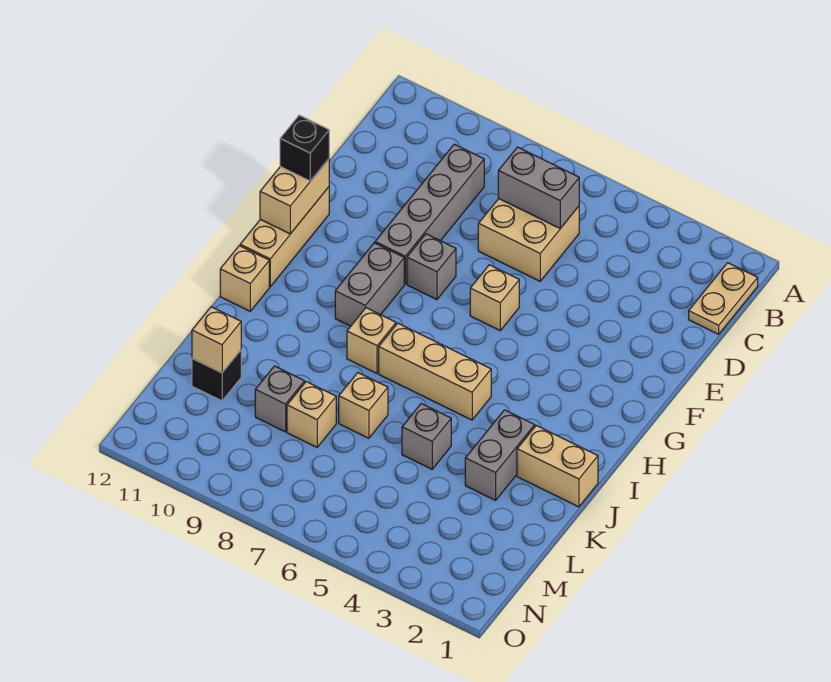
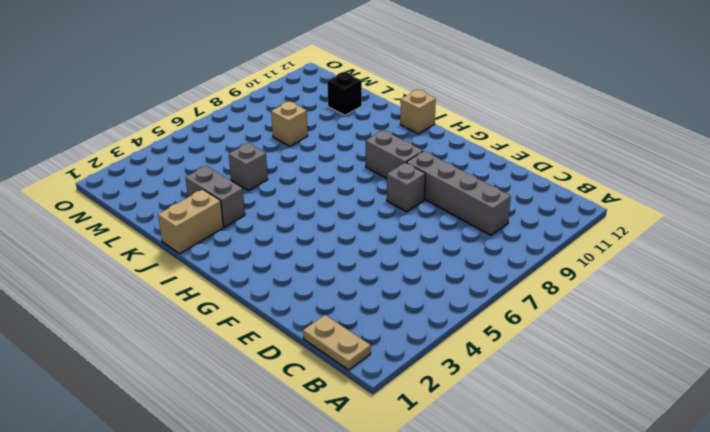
none -> tan 2x2 brick [478,199,579,281]
none -> tan 1x1 brick [470,265,519,330]
none -> tan 1x3 brick [240,187,329,287]

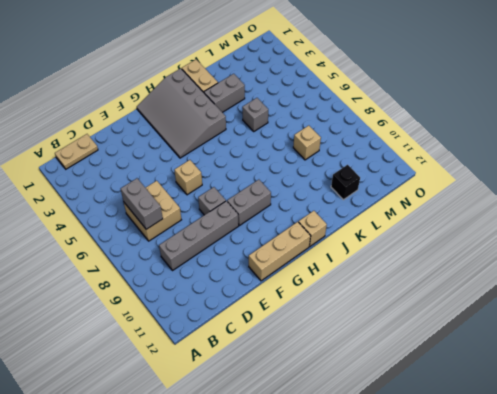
grey 3x4 slope [137,68,226,158] -> none
none -> tan 1x3 brick [379,323,491,420]
none -> tan 1x1 brick [347,308,396,373]
none -> tan 1x1 brick [339,373,388,438]

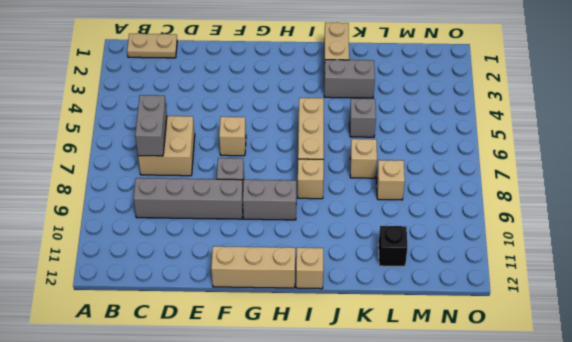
none -> grey 1x1 brick [255,366,305,432]
none -> tan 1x2 brick [260,159,329,234]
none -> tan 1x1 brick [192,307,241,373]

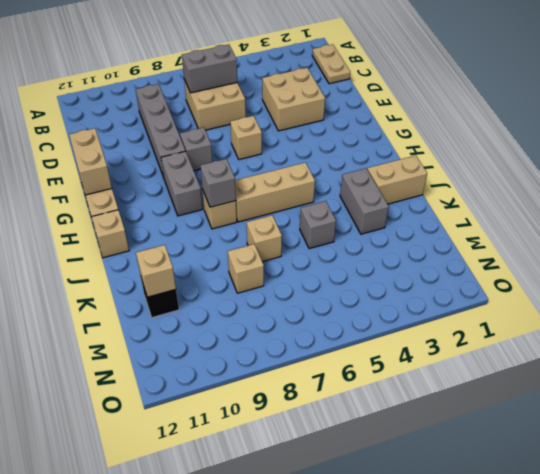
tan 2x2 brick [262,68,325,131] -> none
grey 1x1 brick [200,159,236,207] -> grey 1x1 brick moved to [255,366,305,432]
none -> black 1x1 brick [280,115,329,181]

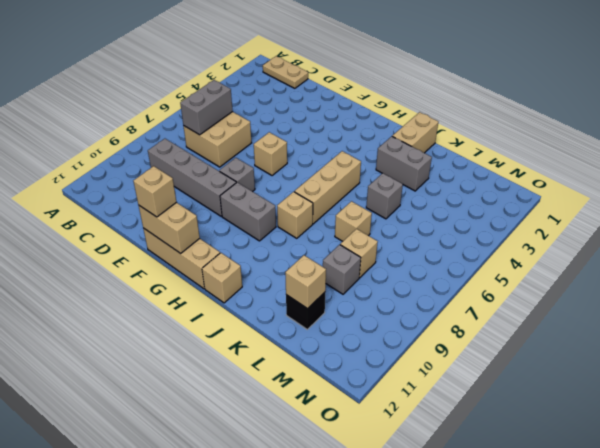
tan 1x1 brick [133,166,176,217] -> black 1x1 brick [280,115,329,181]

